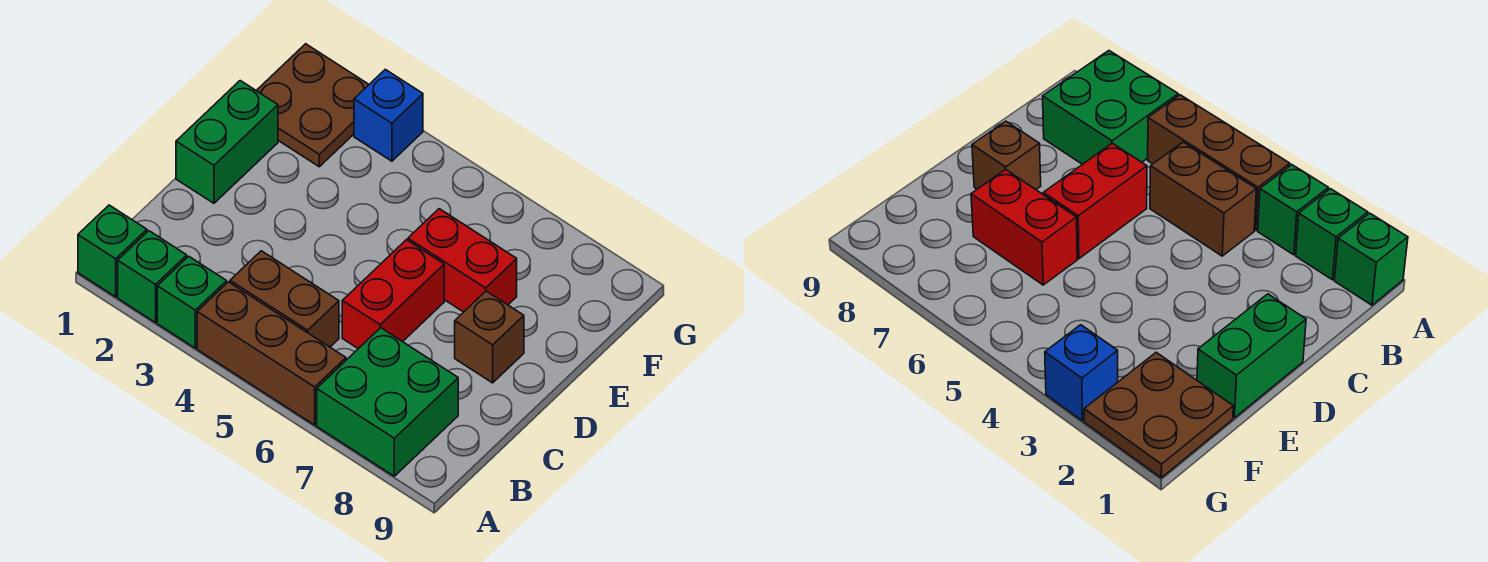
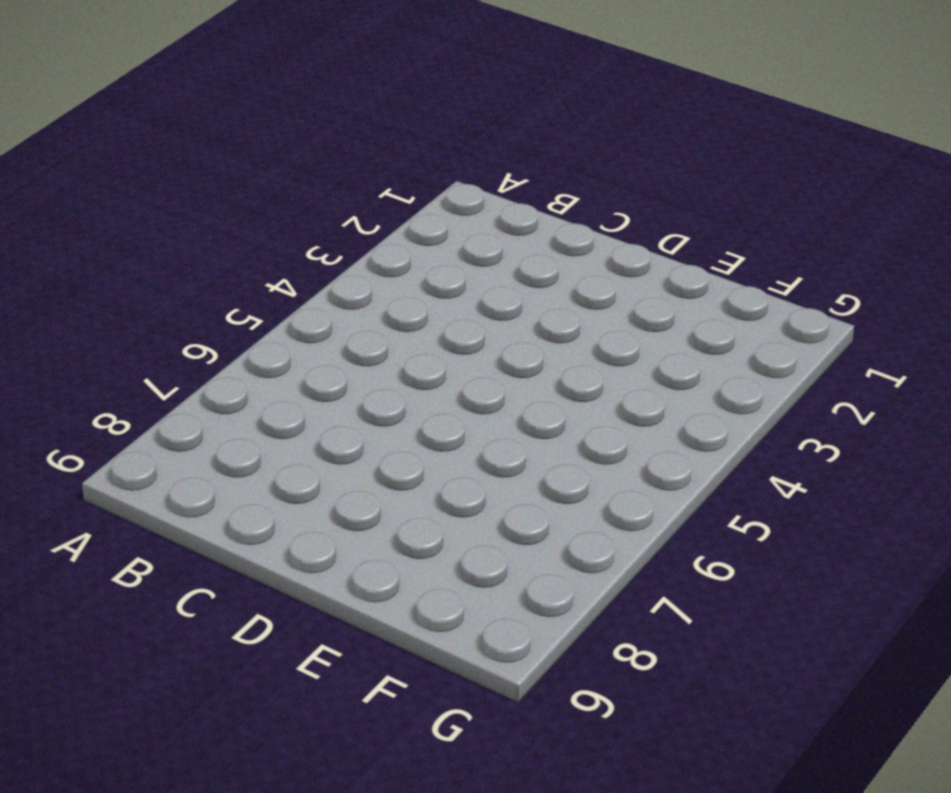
none -> green 1x1 brick [78,205,147,297]
none -> green 1x1 brick [118,231,187,322]
none -> green 1x1 brick [157,256,227,348]

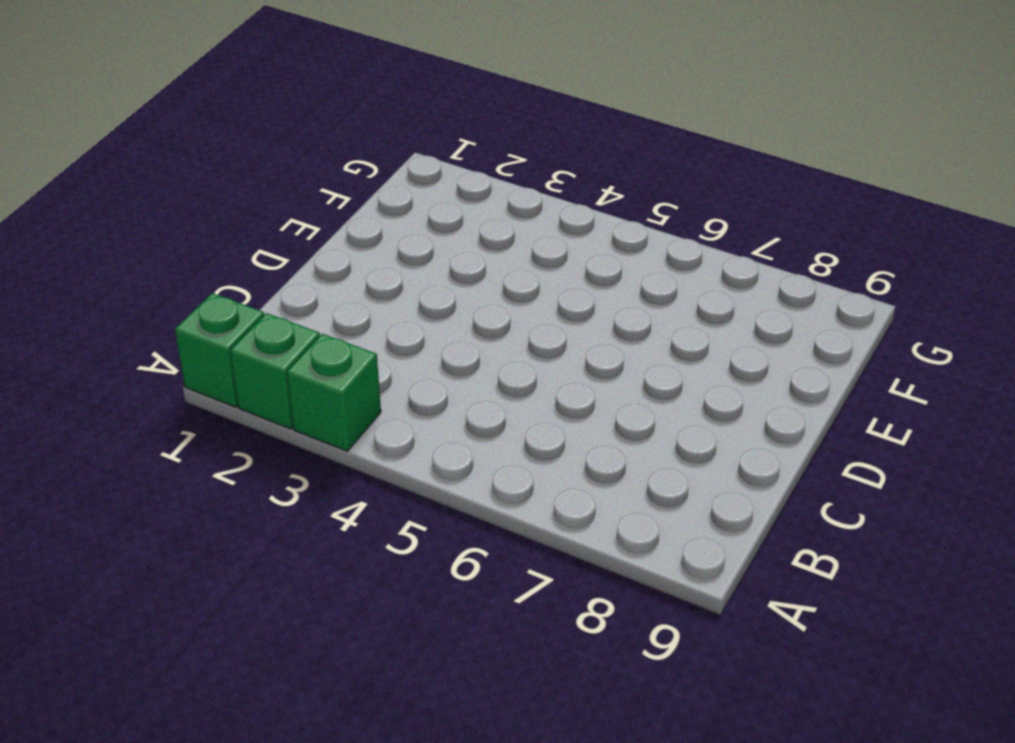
none -> brown 1x3 brick [197,282,346,425]
none -> green 2x2 brick [317,328,458,476]
none -> brown 1x2 brick [230,251,339,347]

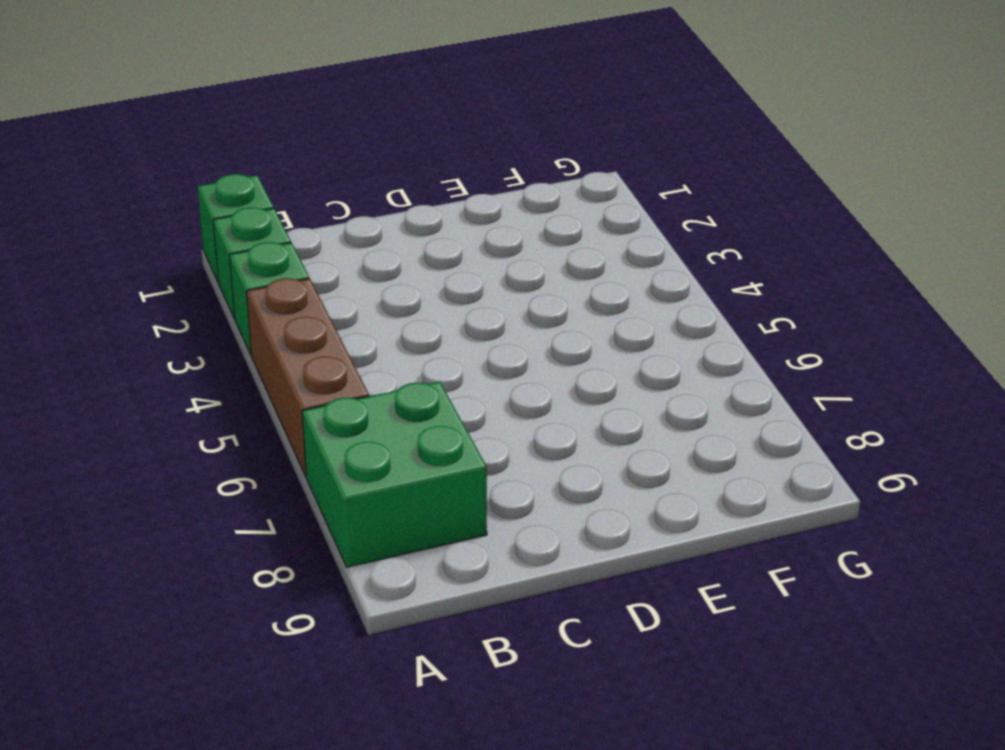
none -> brown 1x2 brick [230,251,339,347]
none -> red 1x2 brick [342,240,444,349]
none -> green 1x2 brick [176,81,278,203]

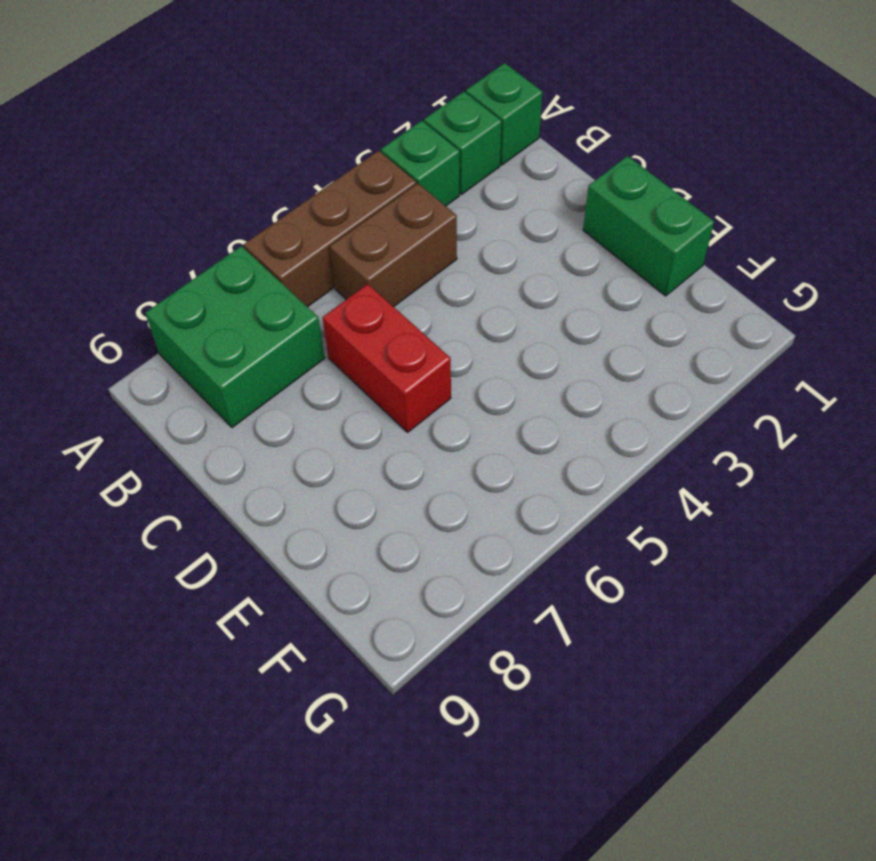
none -> brown 1x1 brick [455,291,524,383]
none -> red 1x2 brick [408,209,517,312]
none -> brown 2x2 plate [256,44,369,167]

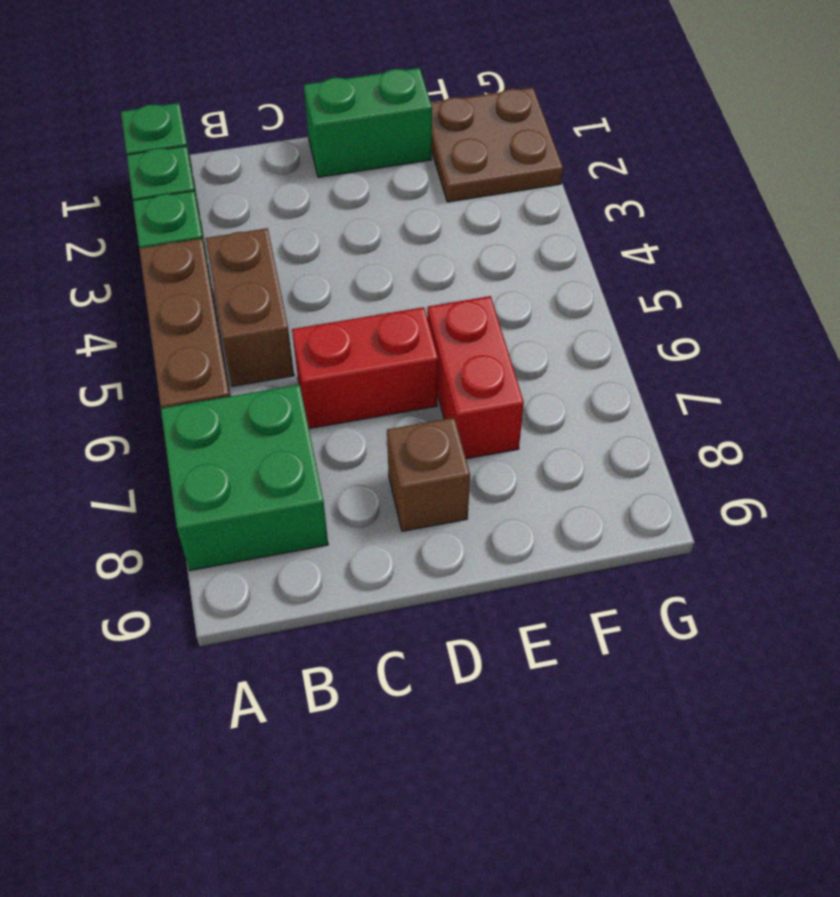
none -> blue 1x1 brick [354,69,423,161]

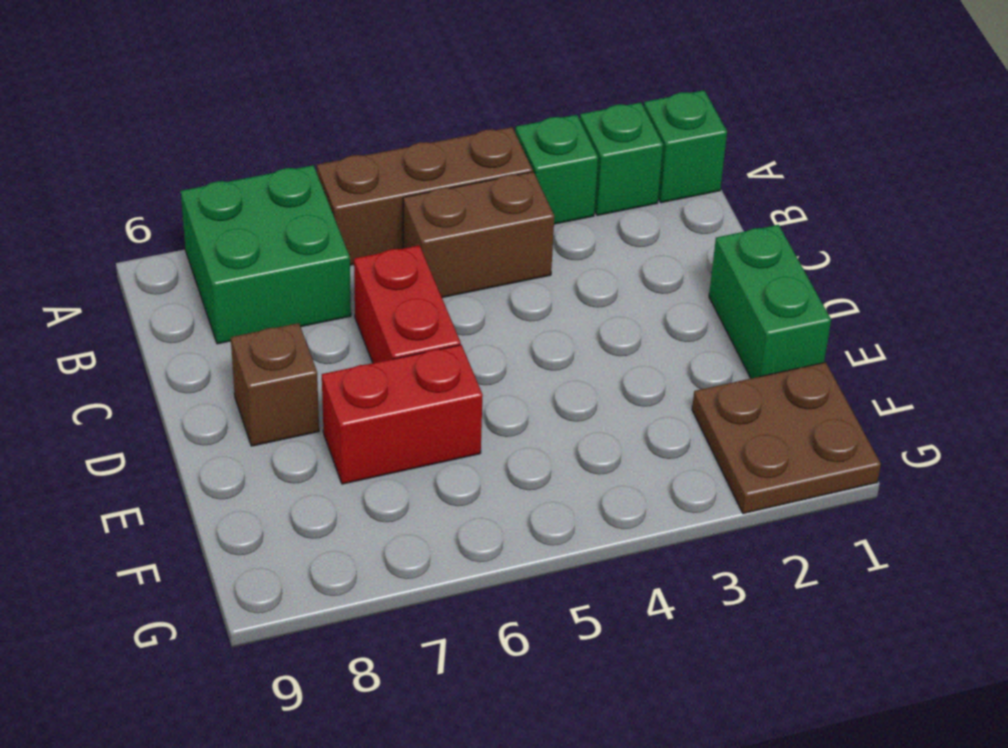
none -> blue 1x1 brick [354,69,423,161]

